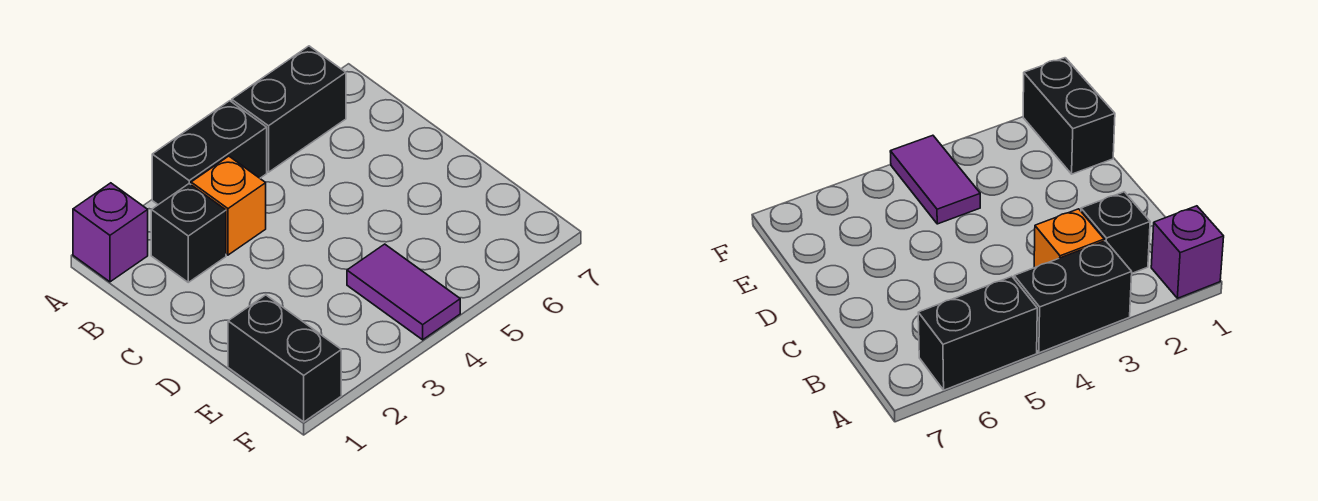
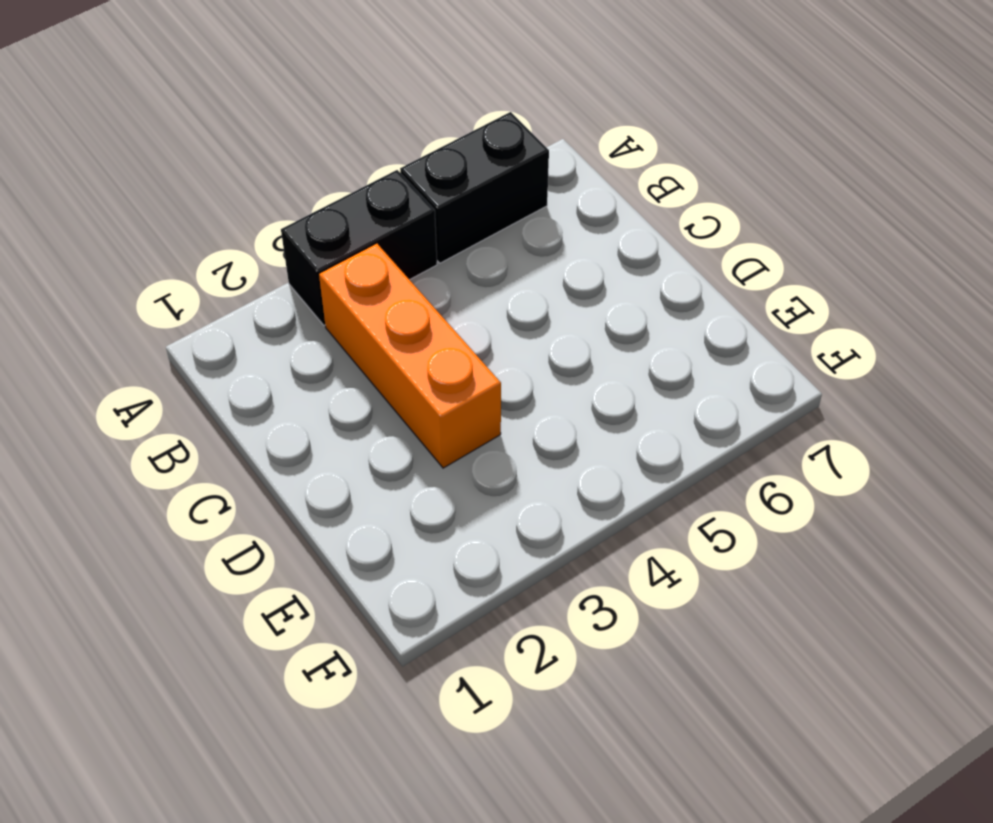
orange 1x3 brick [319,244,501,468] -> orange 1x1 brick [191,156,266,255]
none -> purple 1x1 brick [73,183,148,282]
none -> black 1x1 brick [151,184,226,282]

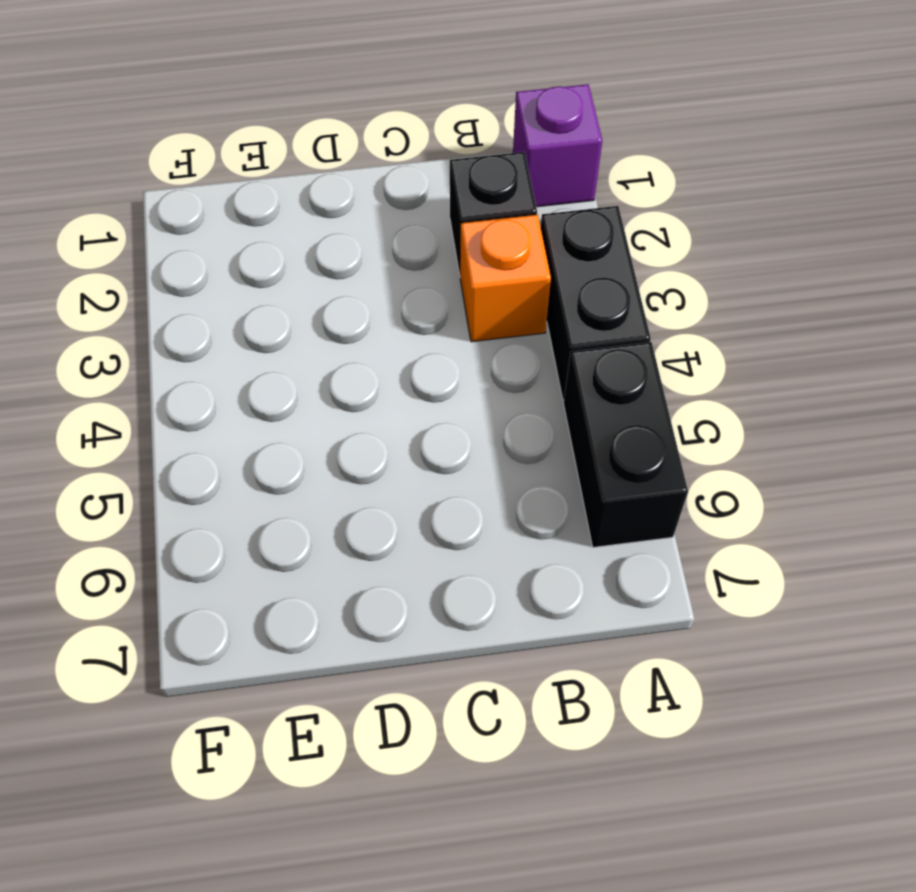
none -> black 1x2 brick [228,295,341,422]
none -> purple 1x2 tile [347,244,460,340]

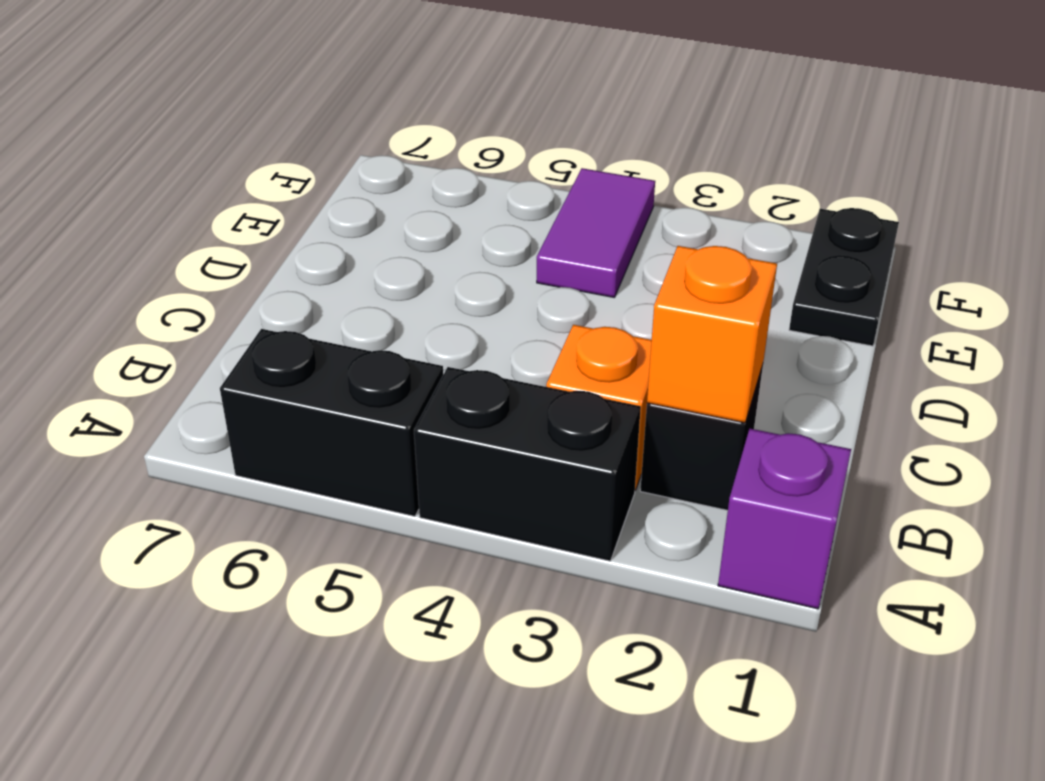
orange 1x1 brick [647,246,777,423] -> none
black 1x2 plate [789,208,899,346] -> black 1x2 brick [228,295,341,422]

